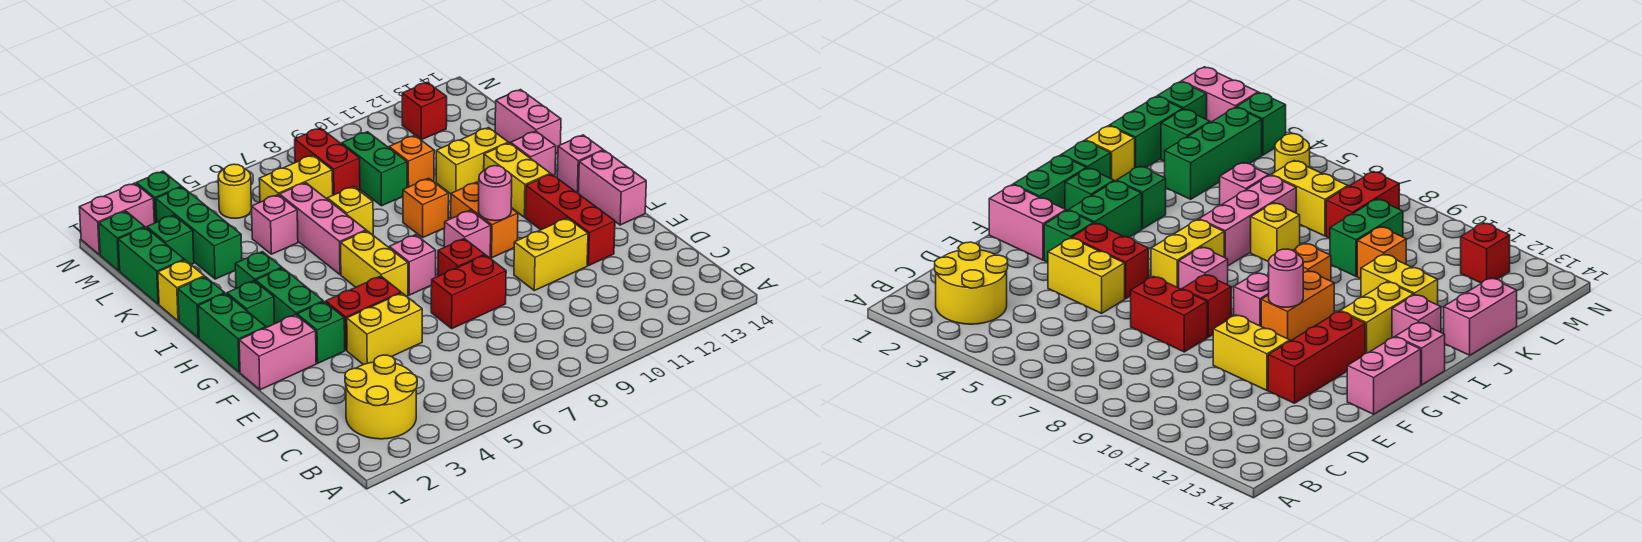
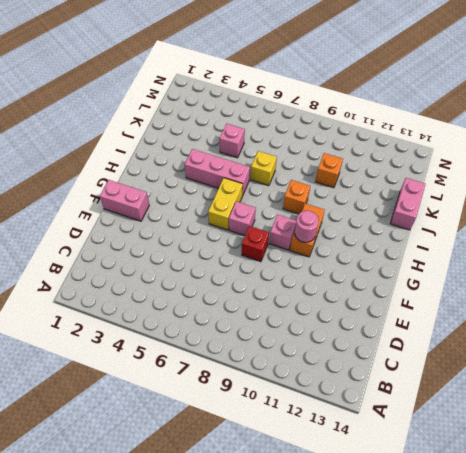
pink 1x3 brick [185,149,250,196] -> pink 1x3 brick turned to [279,183,366,275]
none -> yellow 2x2 round brick [345,355,417,439]
none -> yellow 1x2 brick [347,293,422,365]
none -> red 1x2 brick [431,255,506,329]
none -> yellow 1x2 brick [514,218,588,291]

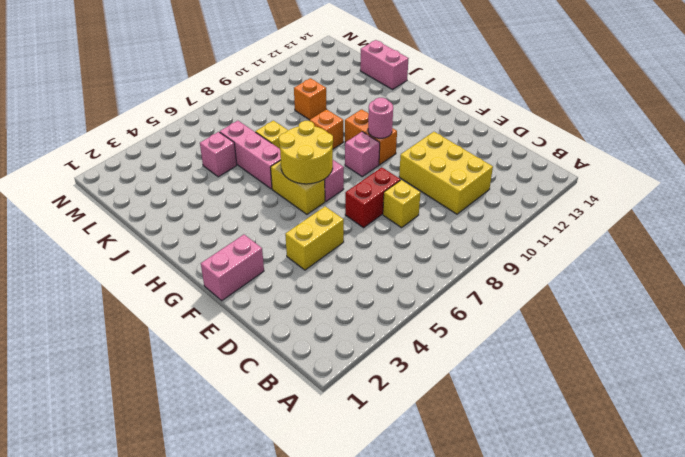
yellow 2x3 brick [399,132,493,214] -> yellow 1x2 brick [514,218,588,291]
yellow 1x1 brick [383,180,421,228] -> yellow 1x1 brick moved to [158,260,204,321]
yellow 2x2 round brick [279,121,333,184] -> yellow 2x2 round brick moved to [345,355,417,439]
none -> red 1x3 brick [525,174,615,266]
none -> green 1x1 brick [297,302,345,363]
none -> red 1x2 brick [326,276,401,350]
none -> red 1x1 brick [438,239,485,276]

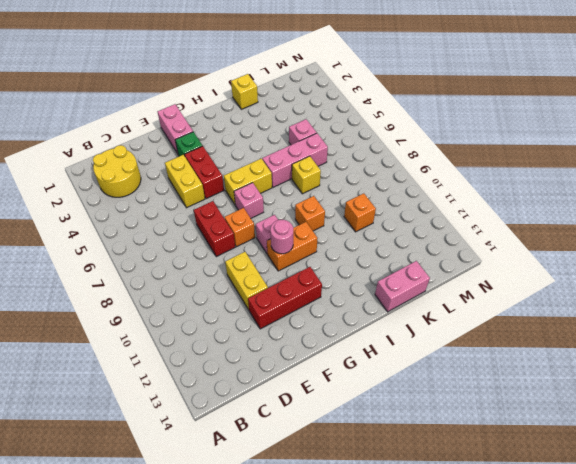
orange 1x1 brick [225,208,255,247] -> red 1x1 brick [438,239,485,276]
none -> pink 1x2 brick [578,150,646,225]
none -> green 1x2 brick [198,293,266,372]
none -> green 1x2 brick [256,268,323,323]
none -> green 1x1 brick [227,281,275,328]

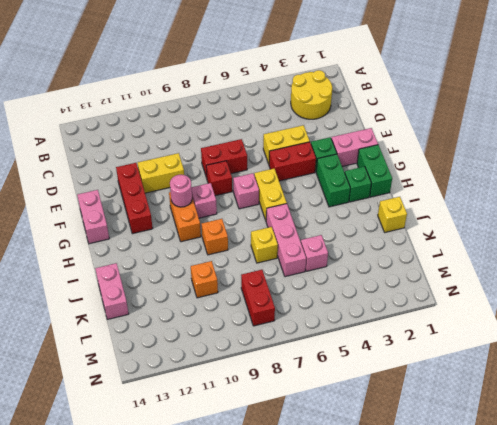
none -> yellow 1x2 brick [484,143,550,217]
none -> pink 1x1 brick [557,135,603,193]
none -> green 1x1 brick [178,277,225,338]
none -> green 1x1 brick [235,252,282,289]

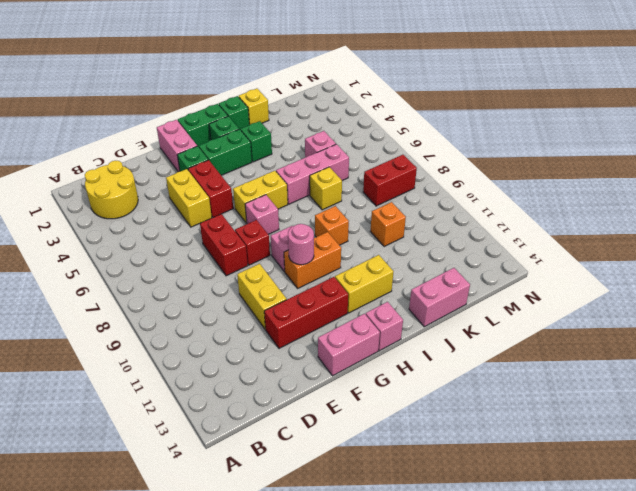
none -> pink 1x1 brick [511,131,556,176]
none -> yellow 1x2 brick [436,128,508,194]
none -> green 1x2 brick [118,227,184,304]
none -> green 1x3 brick [156,187,242,279]

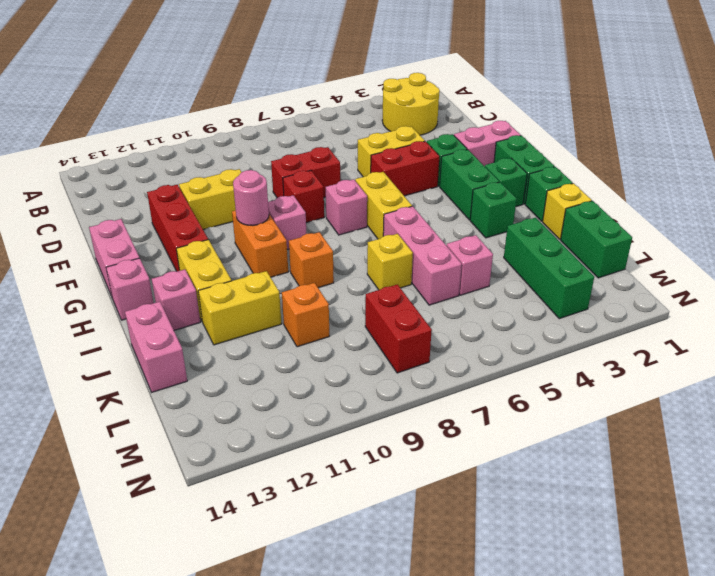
none -> green 1x2 brick [342,132,407,206]
none -> green 1x1 brick [147,215,194,265]
none -> yellow 1x2 brick [259,155,333,202]
none -> green 1x1 brick [99,211,145,271]

